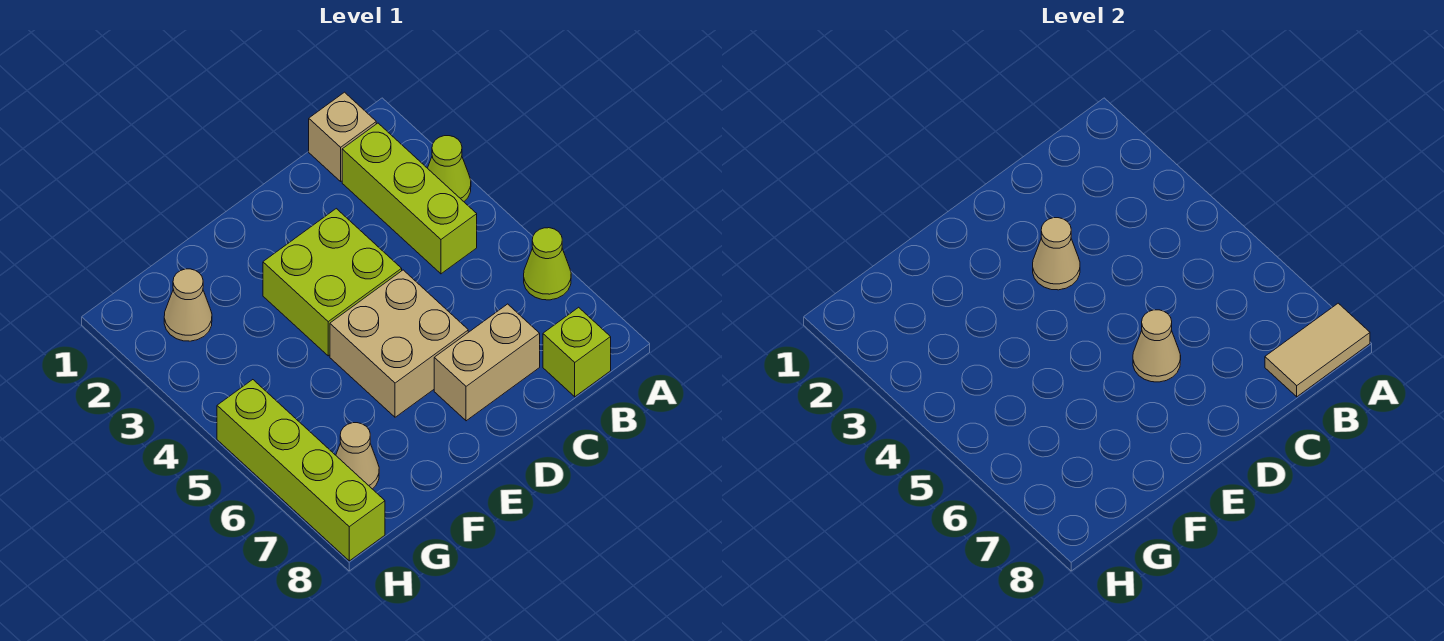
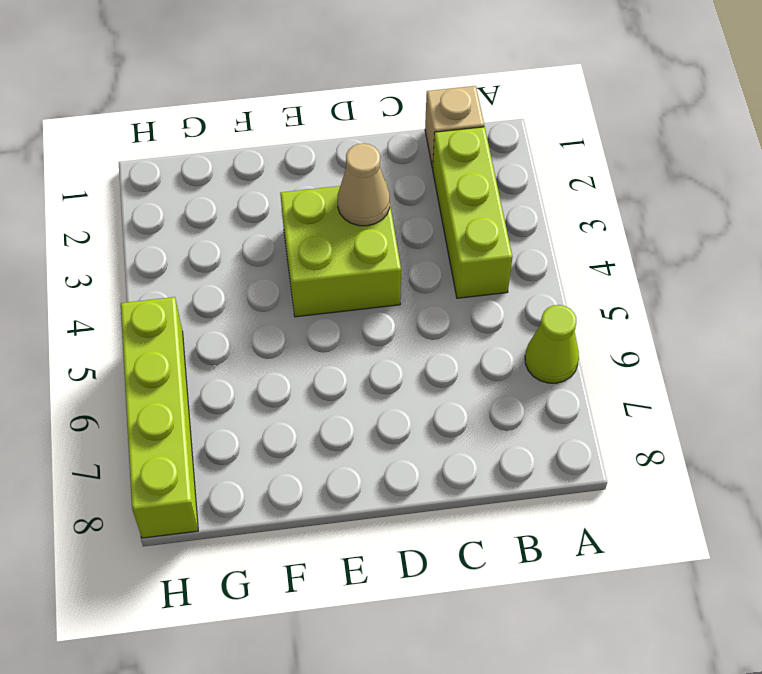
none -> lime 1x1 cone [428,136,471,201]
none -> lime 1x1 brick [543,307,611,397]
none -> tan 1x2 brick [434,304,540,421]

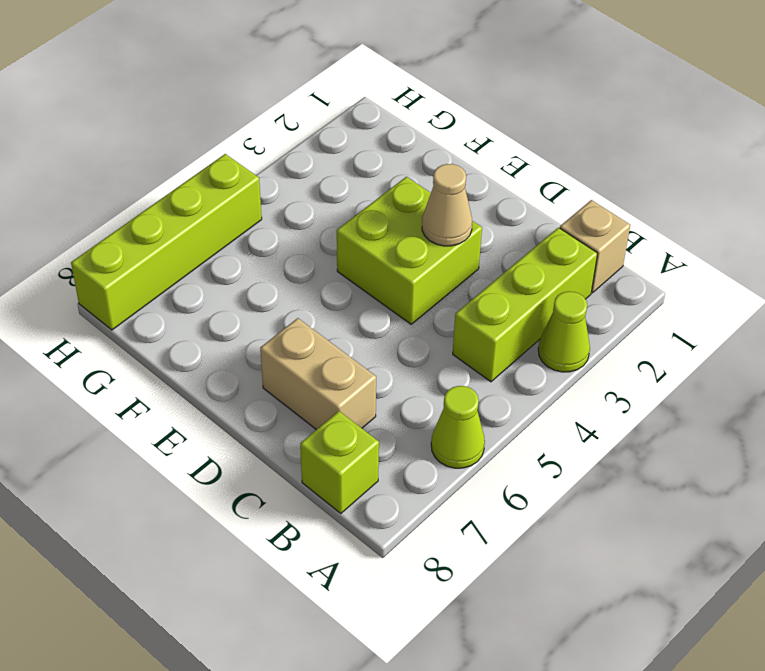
none -> tan 2x2 brick [330,270,468,417]
none -> tan 1x1 cone [164,269,212,341]
none -> tan 1x1 cone [336,423,379,489]

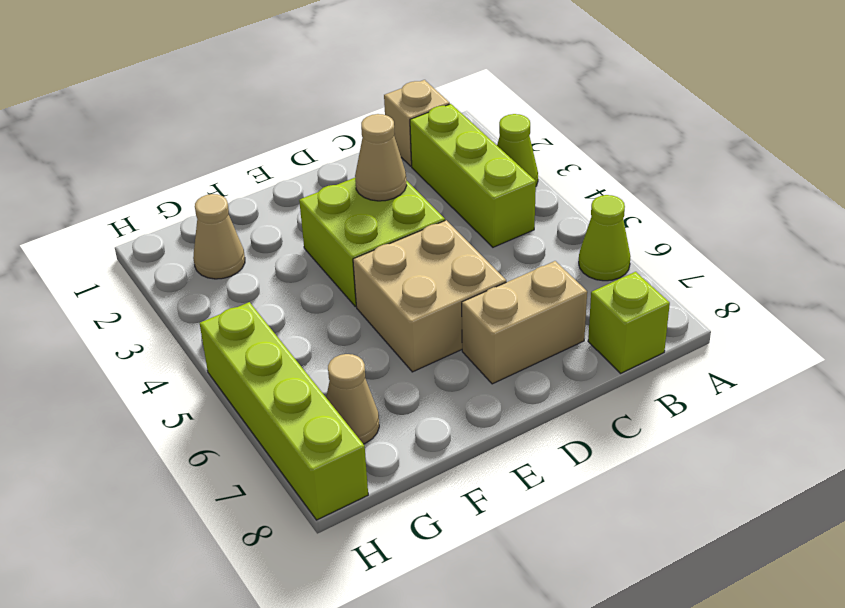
none -> tan 1x2 tile [1265,303,1370,397]
none -> tan 1x1 cone [1133,310,1181,382]

